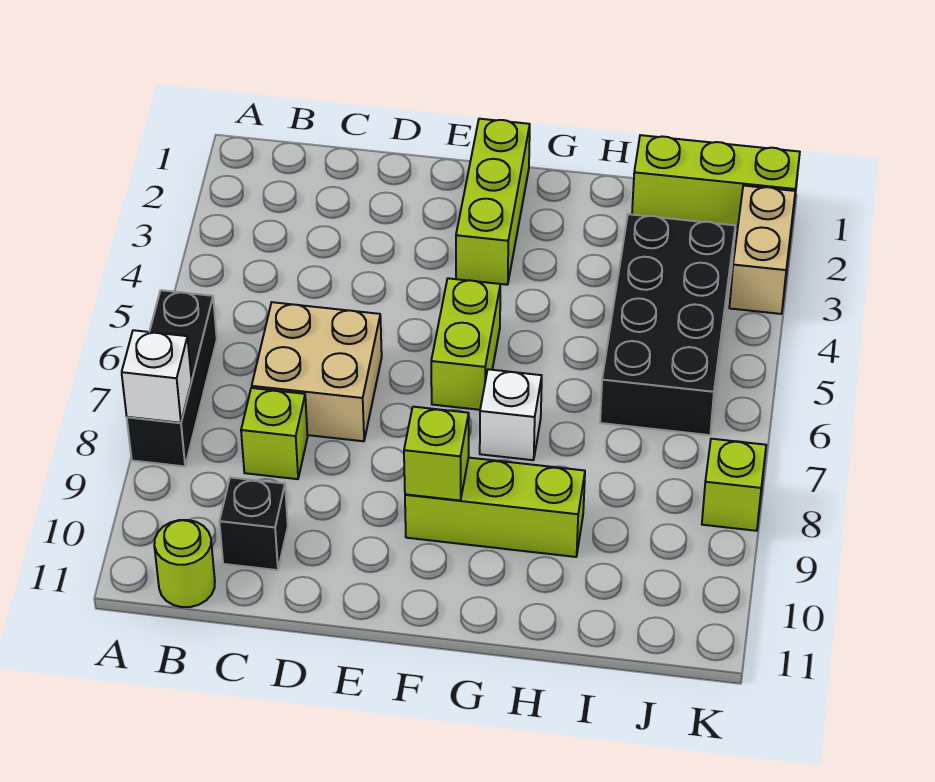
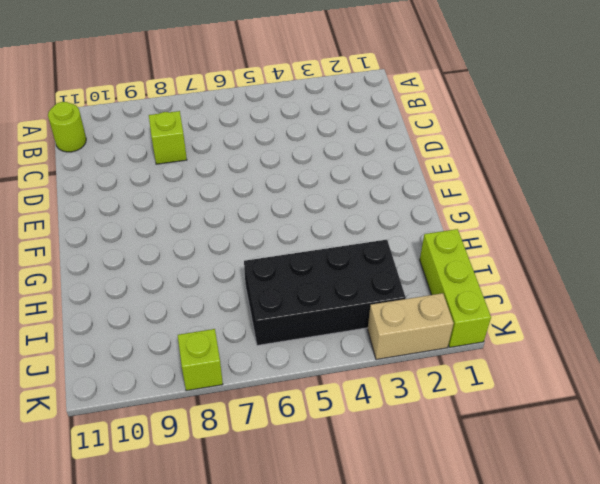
none -> black 1x3 brick [127,290,217,466]
none -> tan 2x2 brick [252,302,382,441]
none -> black 1x1 brick [219,477,288,570]

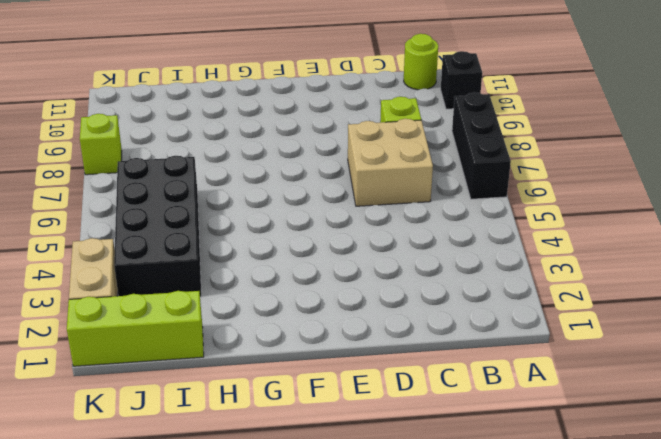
black 1x1 brick [441,51,482,109] -> black 1x1 brick moved to [219,477,288,570]
none -> lime 1x3 brick [456,119,530,285]
none -> lime 1x2 brick [431,278,500,410]
none -> lime 1x3 brick [405,458,585,557]

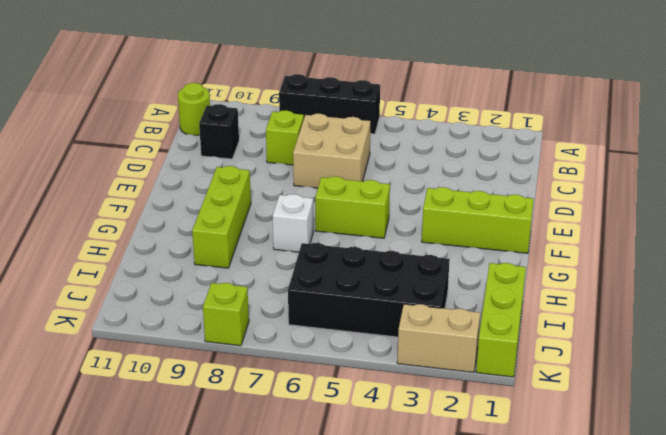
none -> white 1x1 brick [122,330,192,423]
none -> lime 1x1 brick [404,407,469,500]

